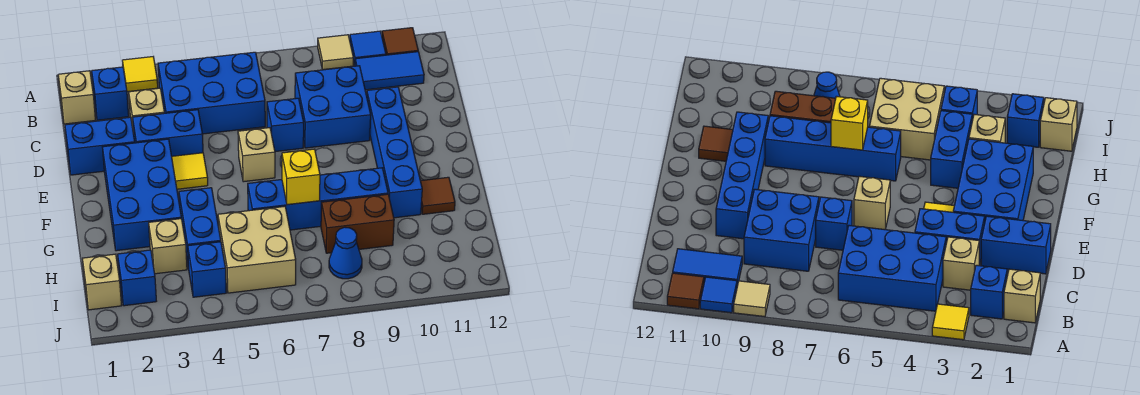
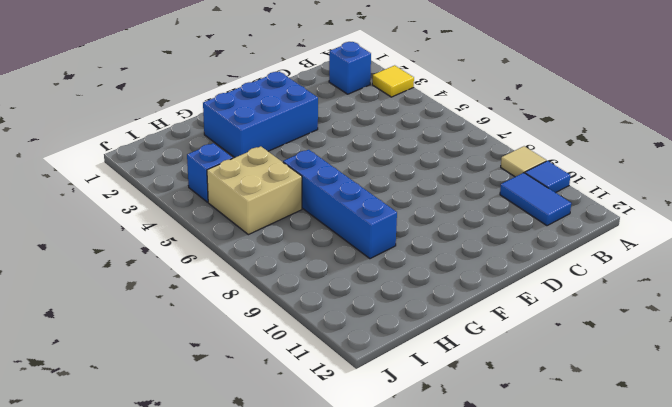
none -> brown 1x1 tile [382,28,418,55]
none -> tan 1x1 brick [58,71,95,124]
none -> blue 2x3 brick [158,52,265,134]

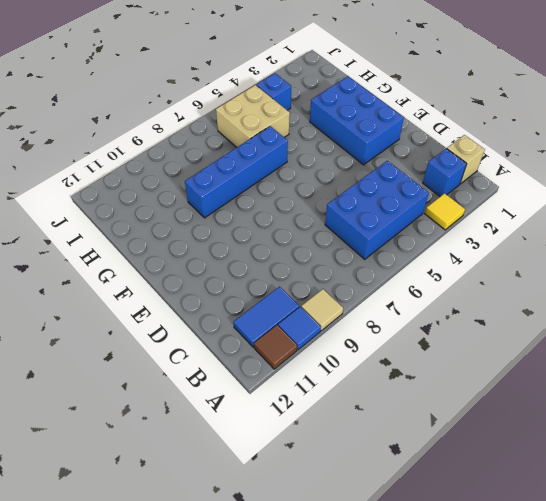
none -> tan 1x1 brick [129,88,164,134]
none -> blue 2x2 brick [295,66,371,148]
none -> blue 1x2 brick [65,117,135,175]

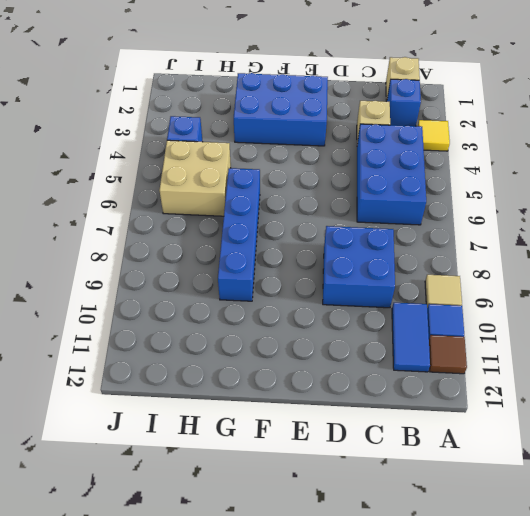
none -> blue 1x2 brick [65,117,135,175]
none -> blue 1x2 brick [133,110,203,156]
none -> blue 1x1 brick [267,98,304,152]

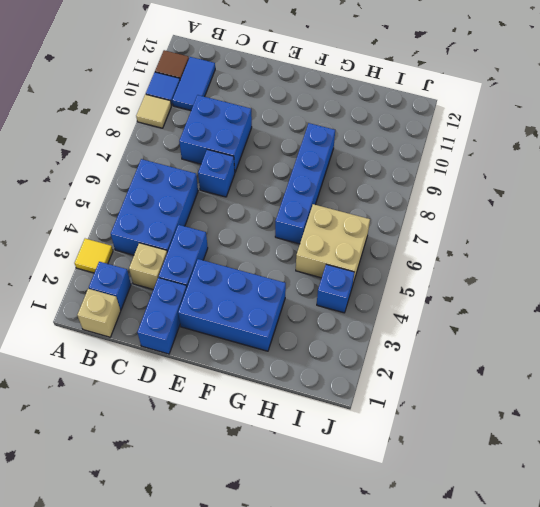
none -> blue 1x4 brick [367,87,422,218]
none -> yellow 1x1 tile [172,153,208,189]
none -> tan 1x1 brick [238,128,275,182]

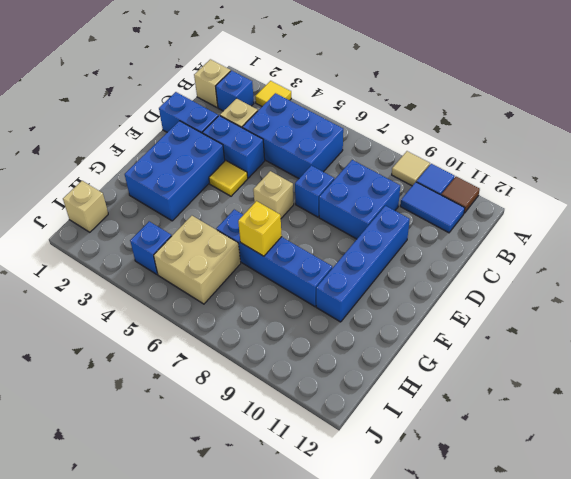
none -> blue 1x2 brick [179,188,221,269]
none -> brown 1x1 tile [421,177,455,214]
none -> tan 1x1 brick [149,219,187,274]

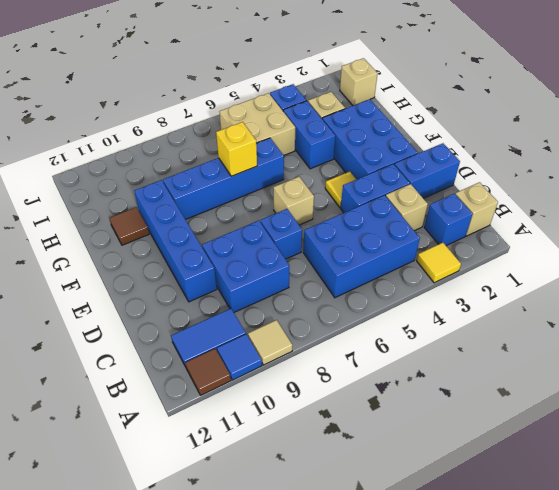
none -> brown 1x2 brick [321,194,394,253]
none -> blue 1x1 brick [118,250,156,306]
none -> blue 1x1 cone [329,227,362,279]

